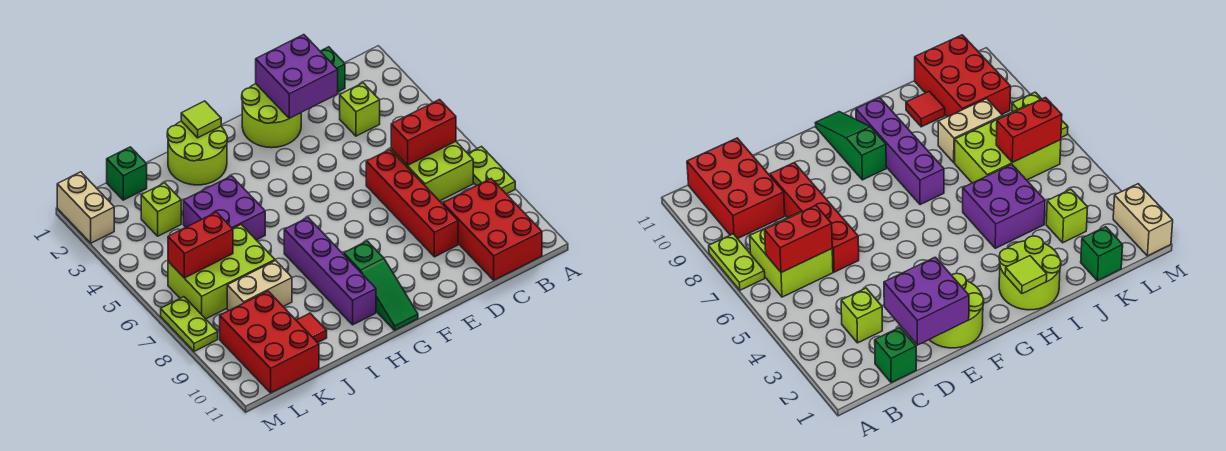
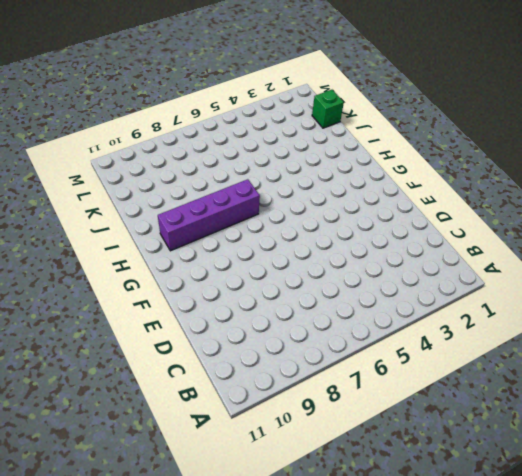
none -> lime 1x2 plate [468,147,515,194]
none -> lime 2x2 brick [391,141,473,201]
none -> red 2x3 brick [443,179,542,280]

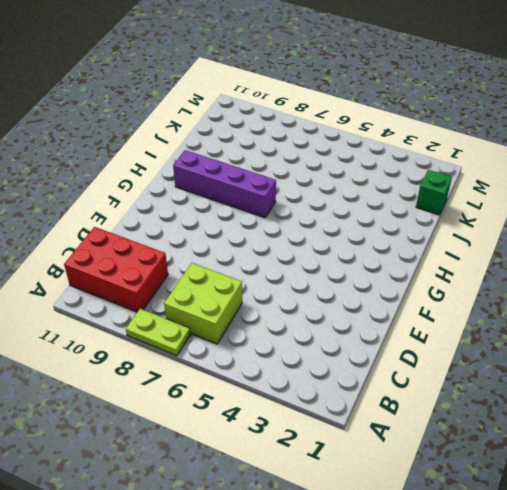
none -> green 1x1 brick [320,47,345,92]
none -> lime 1x1 brick [340,83,380,136]
none -> red 1x4 brick [366,150,458,257]

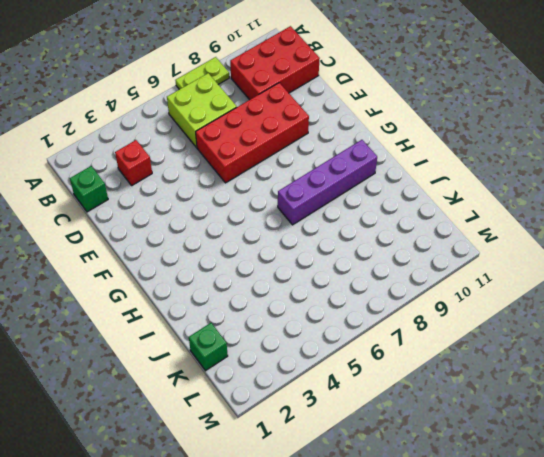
red 1x1 brick [115,140,152,186] -> lime 1x1 brick [340,83,380,136]
red 2x4 brick [196,83,309,183] -> red 1x4 brick [366,150,458,257]
none -> lime 2x2 round brick [242,84,301,148]
none -> green 1x3 slope [344,241,418,330]
none -> lime 2x2 round brick [167,121,227,185]

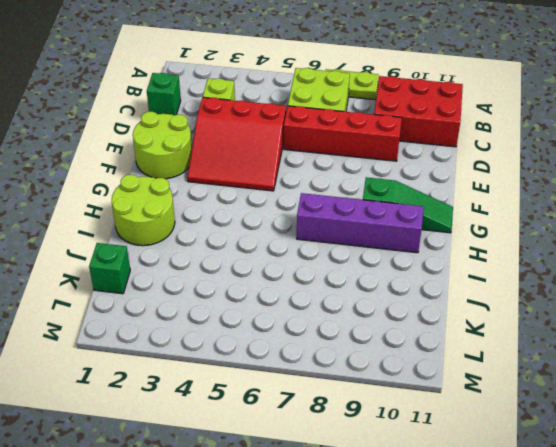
red 3x3 slope [187,97,286,191] -> none
none -> purple 2x2 brick [183,176,265,240]
none -> lime 2x3 brick [168,225,275,319]
none -> tan 1x2 brick [227,261,292,311]

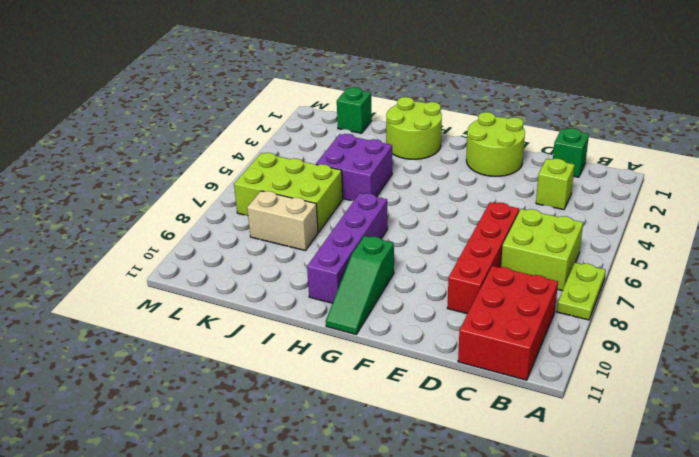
none -> red 1x1 tile [296,313,327,343]
none -> lime 1x1 brick [141,183,181,236]
none -> red 2x3 brick [220,291,319,393]

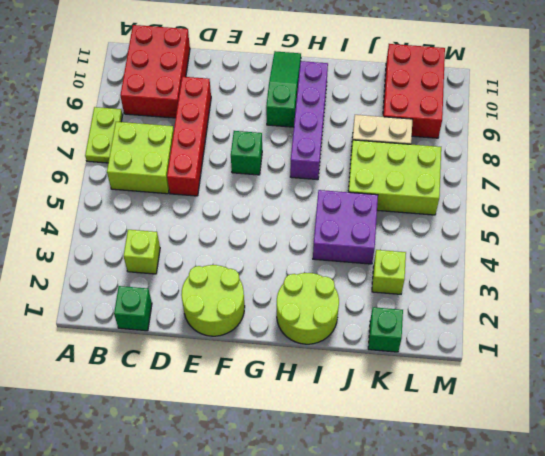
green 1x1 brick [231,131,262,175] -> none
none -> red 1x1 tile [296,313,327,343]
none -> tan 1x2 brick [57,172,114,243]
none -> lime 1x2 plate [161,297,218,351]

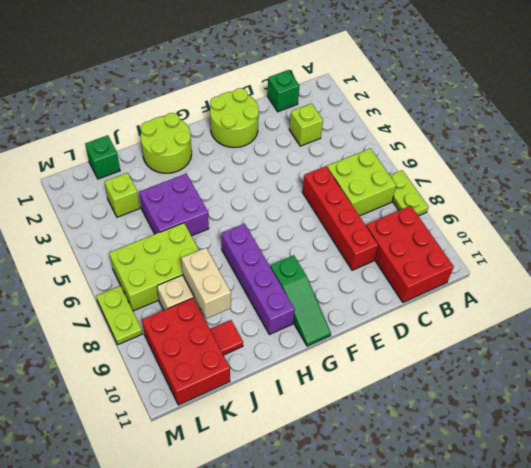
tan 1x2 brick [181,248,231,319] -> tan 1x2 brick moved to [57,172,114,243]
none -> red 1x2 brick [391,100,456,165]
none -> purple 2x2 brick [256,35,338,118]
none -> lime 1x1 tile [181,101,221,138]

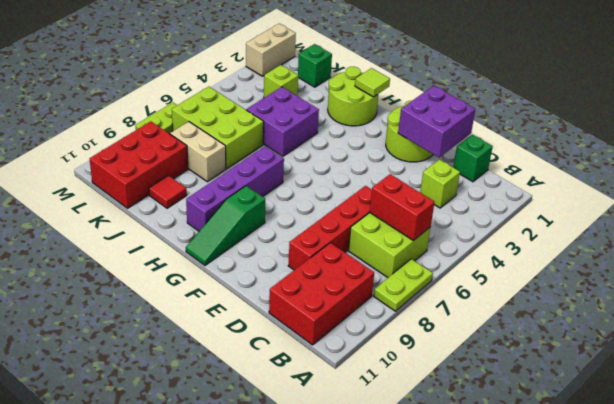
none -> red 1x2 brick [168,212,233,278]

